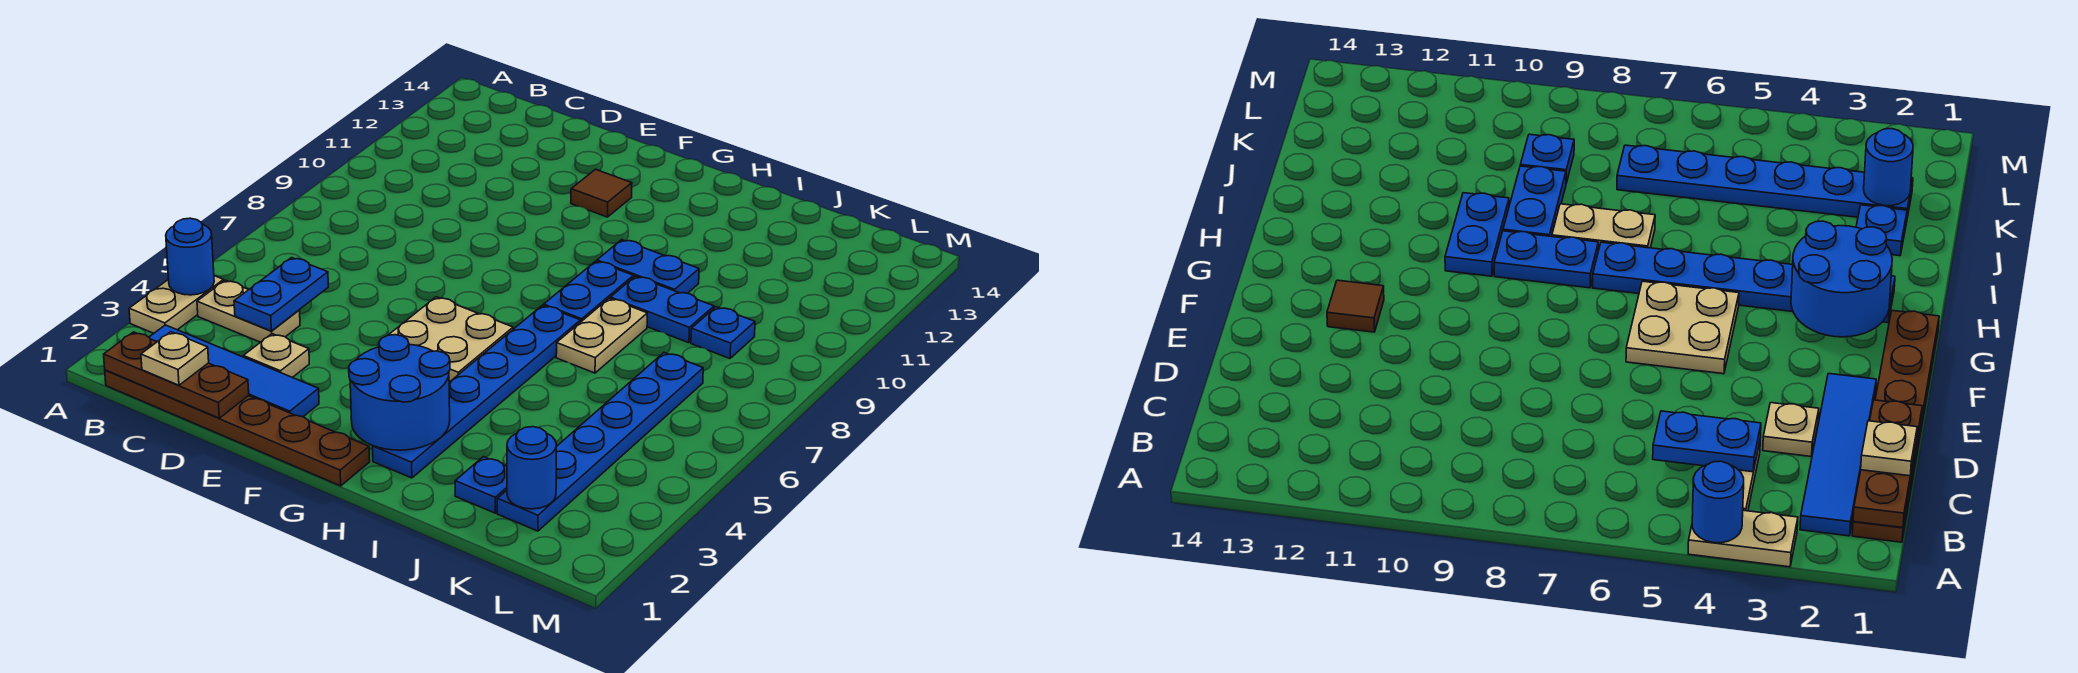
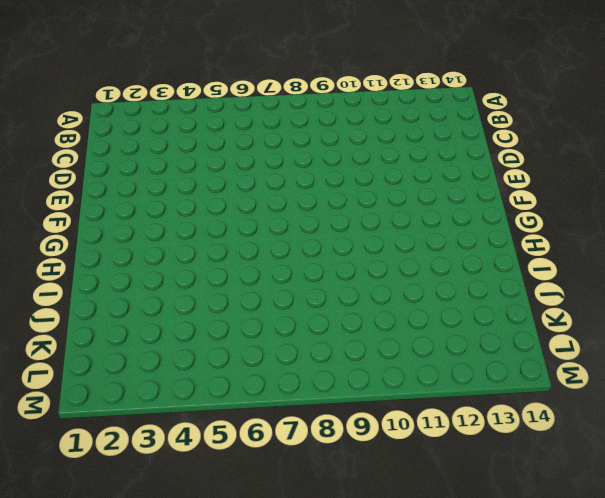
none -> tan 1x2 plate [129,276,224,333]
none -> brown 1x6 plate [105,370,370,486]
none -> blue 1x4 tile [149,325,319,417]

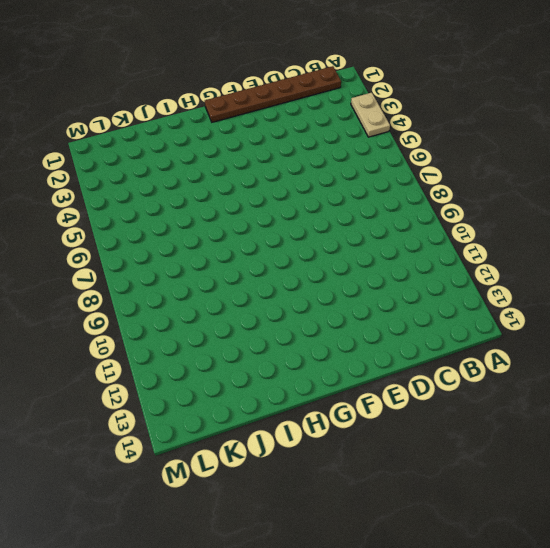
none -> blue 1x4 tile [149,325,319,417]
none -> tan 1x2 plate [197,280,300,342]
none -> tan 1x1 plate [243,334,309,378]

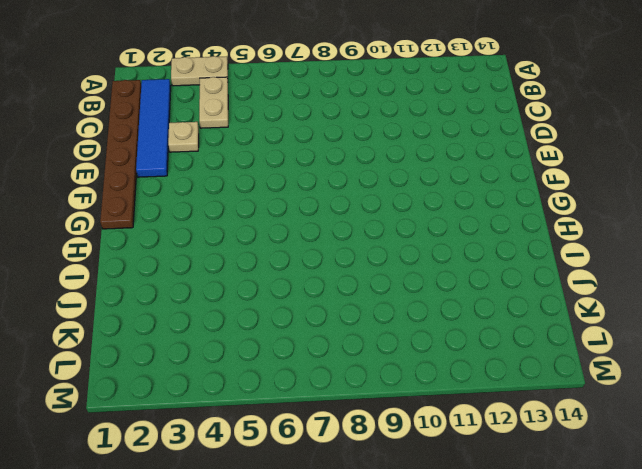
none -> tan 2x2 plate [389,297,513,382]
none -> brown 1x1 tile [571,169,632,217]
none -> blue 1x6 plate [373,305,580,478]

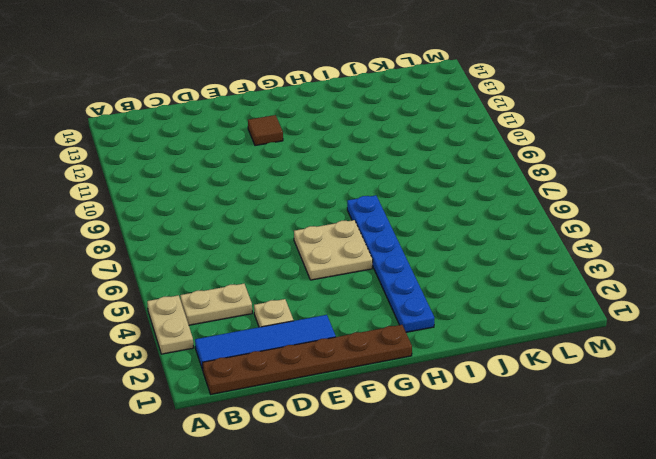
none -> blue 1x2 plate [544,261,633,322]
none -> blue 1x2 plate [597,240,699,293]
none -> tan 1x2 plate [556,298,647,373]

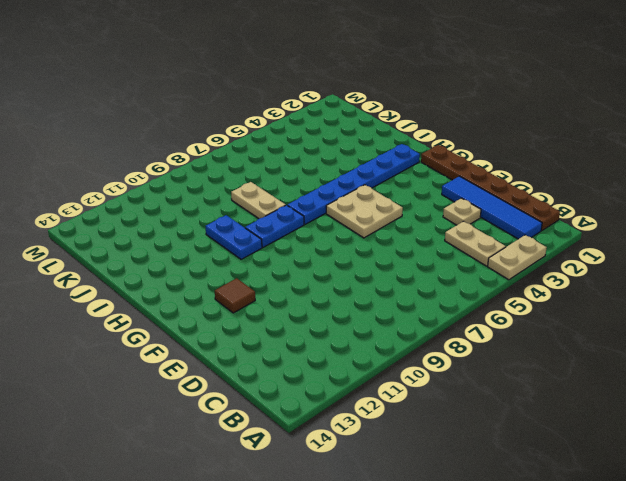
tan 1x2 plate [231,182,286,219] -> tan 1x2 plate turned to [556,298,647,373]
none -> blue 1x2 plate [610,276,714,343]
none -> blue 1x1 plate [455,457,507,513]
none -> blue 1x6 plate [497,353,703,531]

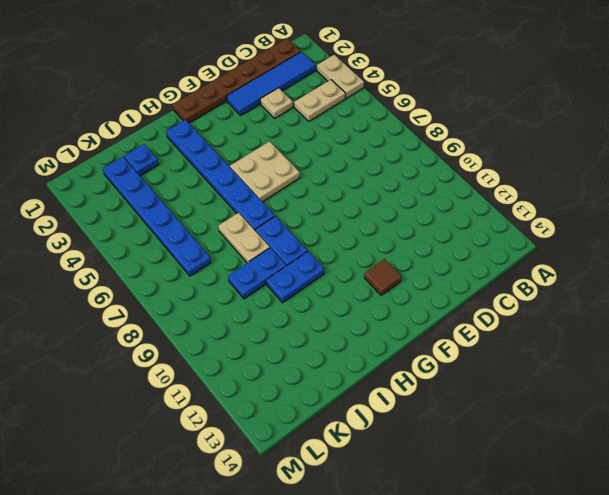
none -> blue 1x1 plate [691,307,755,359]
none -> blue 1x1 round brick [166,218,214,295]
none -> brown 1x3 plate [104,332,249,418]

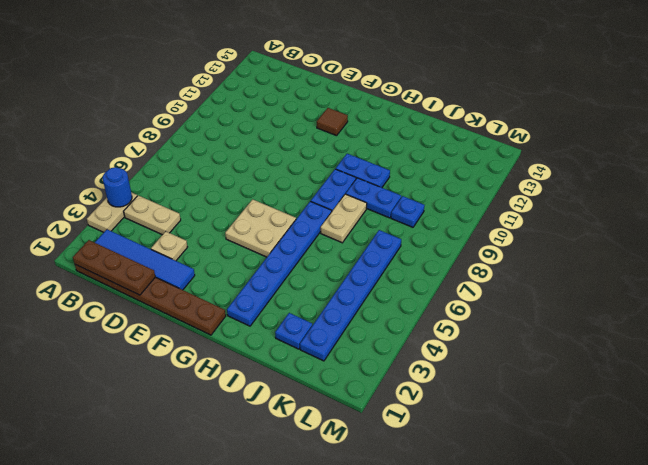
none -> blue 1x2 plate [234,258,328,331]
none -> blue 2x2 round brick [349,335,450,450]
none -> blue 1x1 round brick [507,427,556,509]

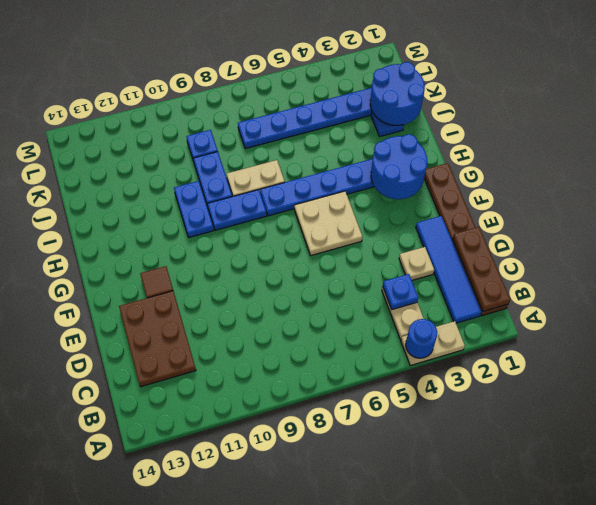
blue 1x1 plate [383,274,418,309] -> blue 1x2 plate [234,258,328,331]
brown 2x3 plate [119,291,196,387] -> none
blue 2x2 round brick [370,62,425,126] -> blue 1x1 round brick [507,427,556,509]
none -> tan 1x1 plate [141,332,209,385]

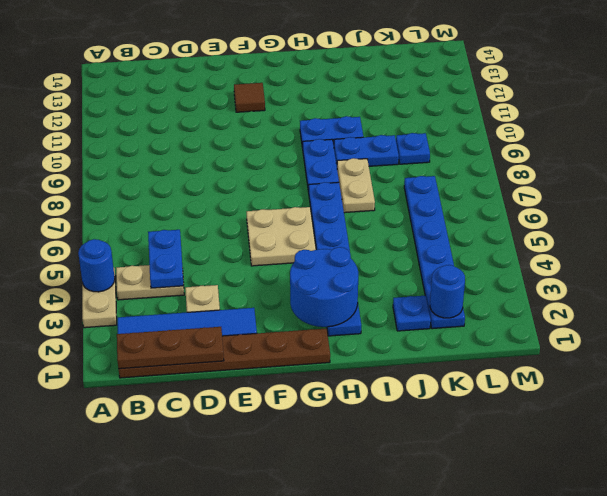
none -> tan 1x1 plate [141,332,209,385]

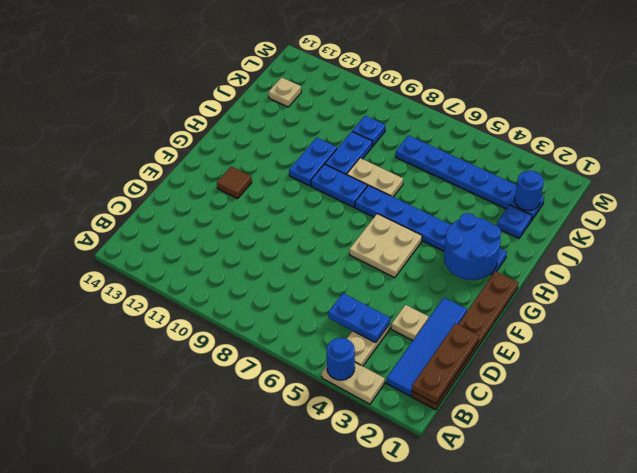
tan 1x1 plate [268,77,301,107] -> tan 1x1 plate moved to [141,332,209,385]

